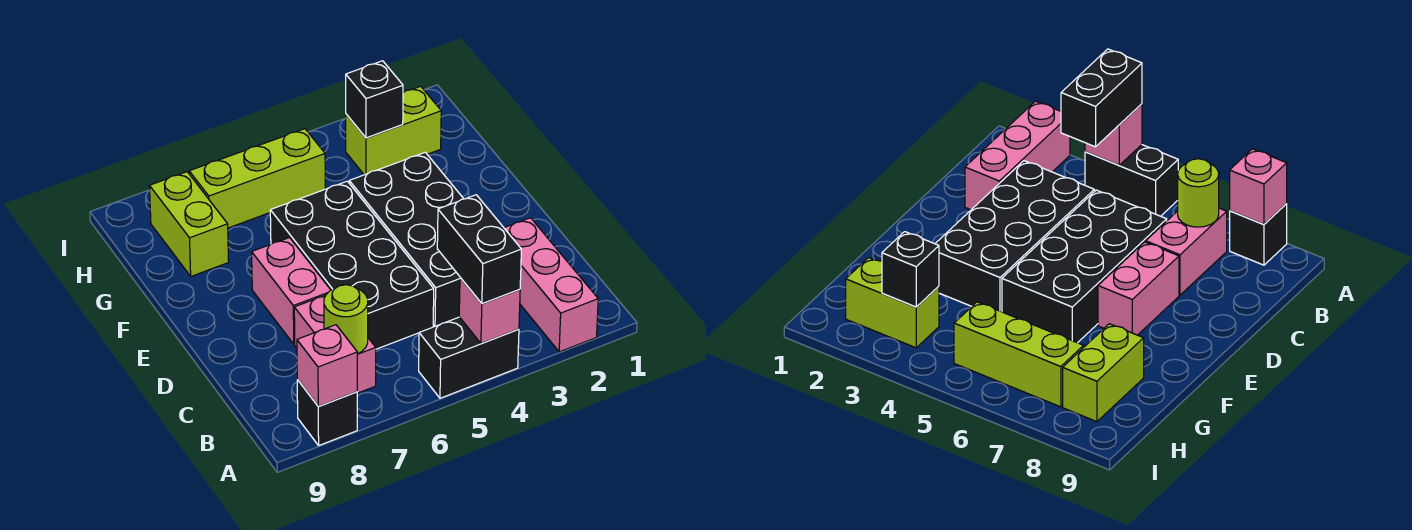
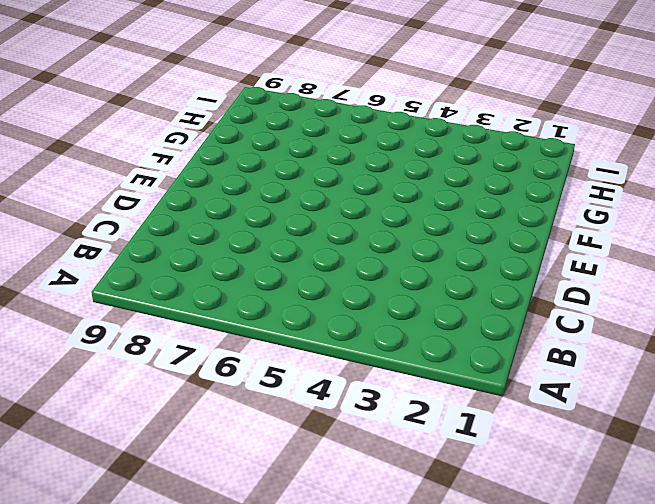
none -> pink 1x3 brick [504,218,598,352]
none -> black 1x2 brick [419,317,519,398]
none -> black 1x1 brick [297,380,357,445]

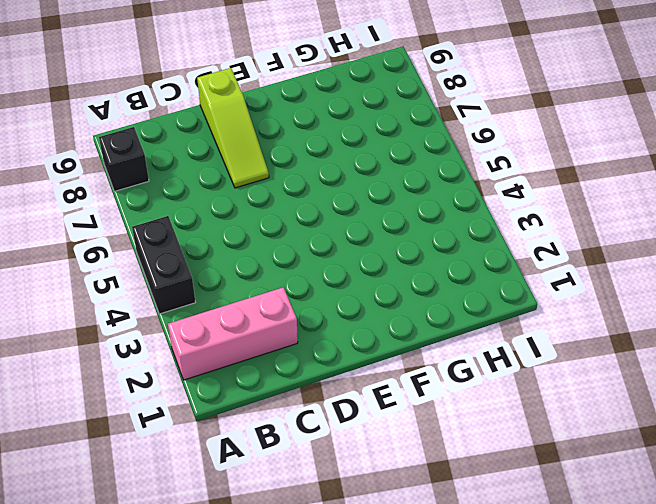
lime 1x3 slope [197,68,269,188] -> pink 1x2 brick [252,238,331,344]
none -> pink 1x2 brick [294,296,376,393]
none -> black 2x4 brick [349,152,464,326]
none -> black 2x4 brick [270,181,434,349]

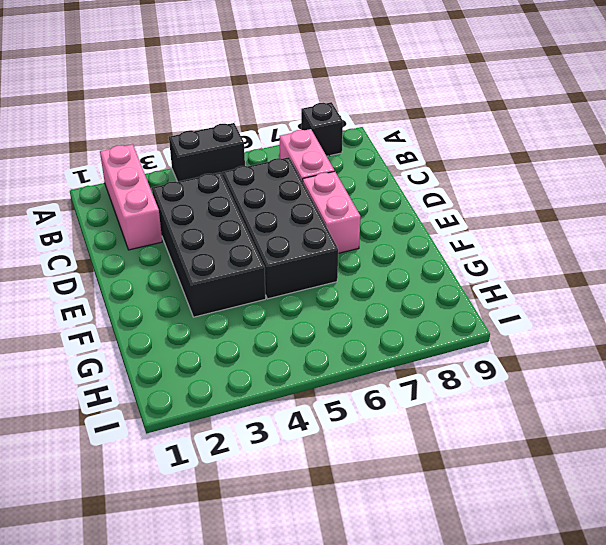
none -> lime 1x2 brick [149,172,229,276]
none -> lime 1x2 brick [346,86,441,175]
none -> lime 1x3 brick [189,129,325,228]

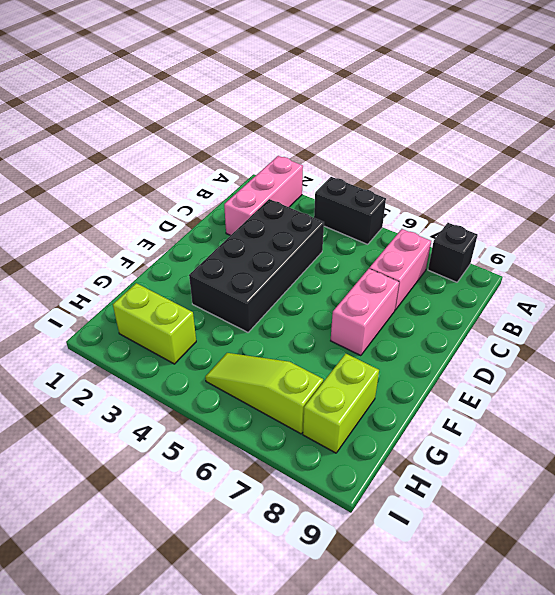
lime 1x3 slope [205,353,323,434] -> lime 1x3 brick [189,129,325,228]
none -> black 2x4 brick [270,181,434,349]
none -> pink 1x1 brick [459,278,520,344]
none -> pink 1x1 brick [297,325,357,406]

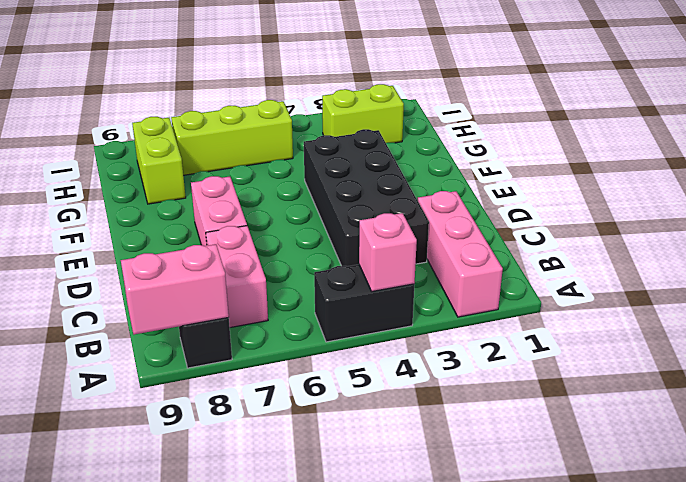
pink 1x2 brick [121,244,229,334] -> pink 1x1 brick [297,325,357,406]
none -> black 2x4 brick [270,181,434,349]
none -> lime 1x1 round brick [324,285,368,354]
none -> black 1x1 brick [346,61,403,138]

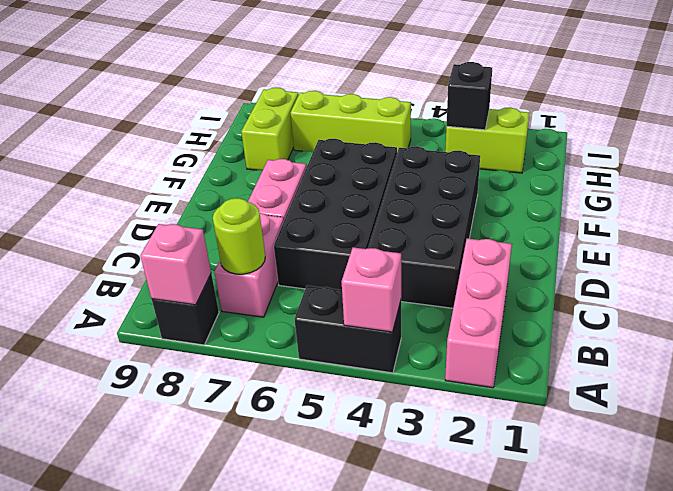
none -> black 1x2 brick [437,195,521,304]

